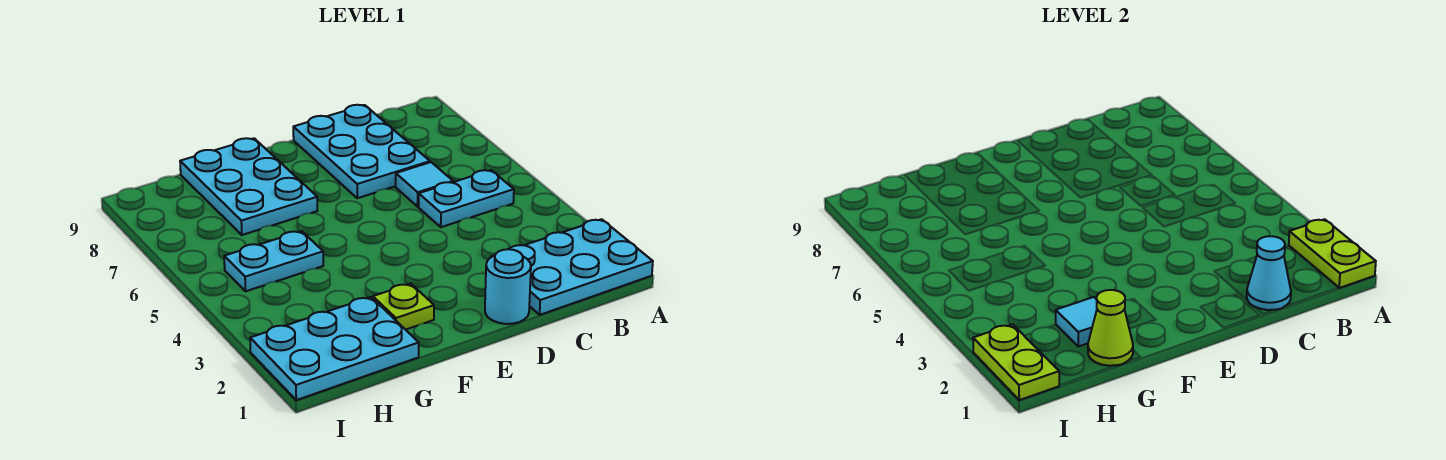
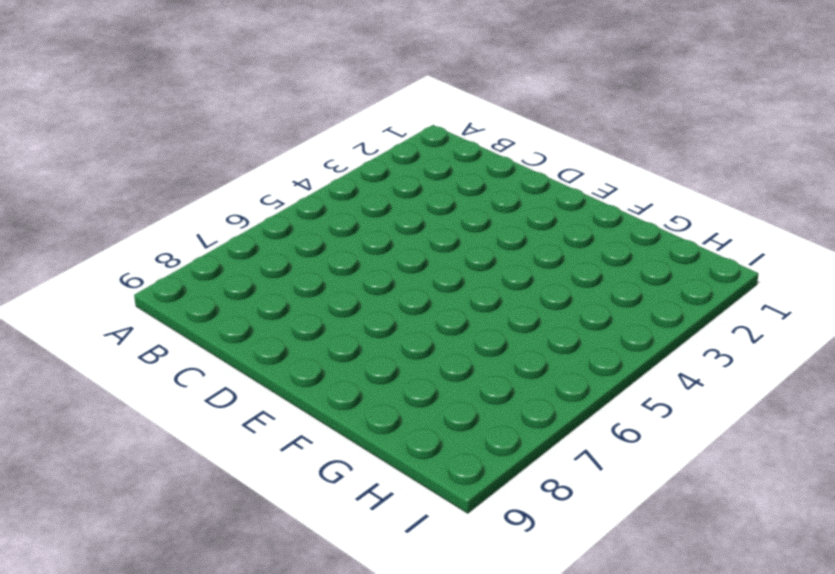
none -> cyan 2x3 plate [491,219,653,315]
none -> cyan 1x2 plate [419,170,514,227]
none -> cyan 1x1 tile [396,162,453,207]

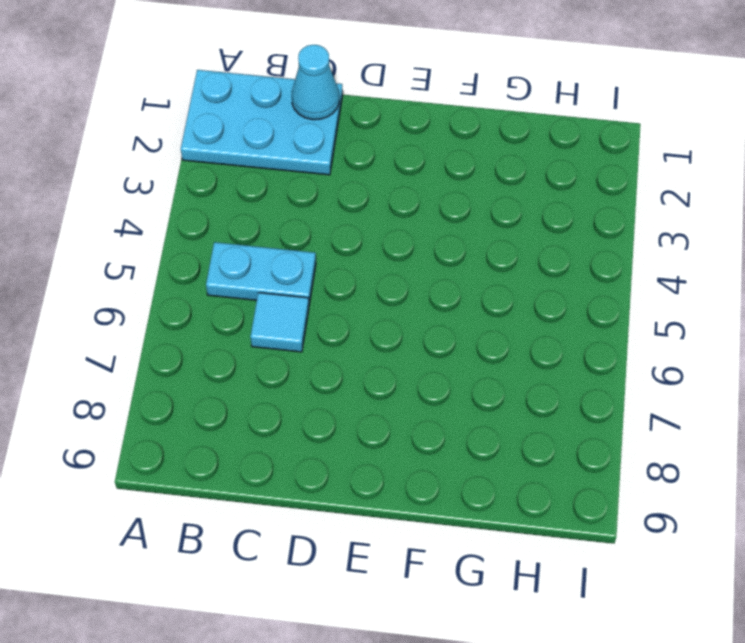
none -> cyan 2x3 plate [293,105,430,198]
none -> cyan 1x1 round brick [485,249,531,324]
none -> lime 1x1 plate [373,284,434,330]

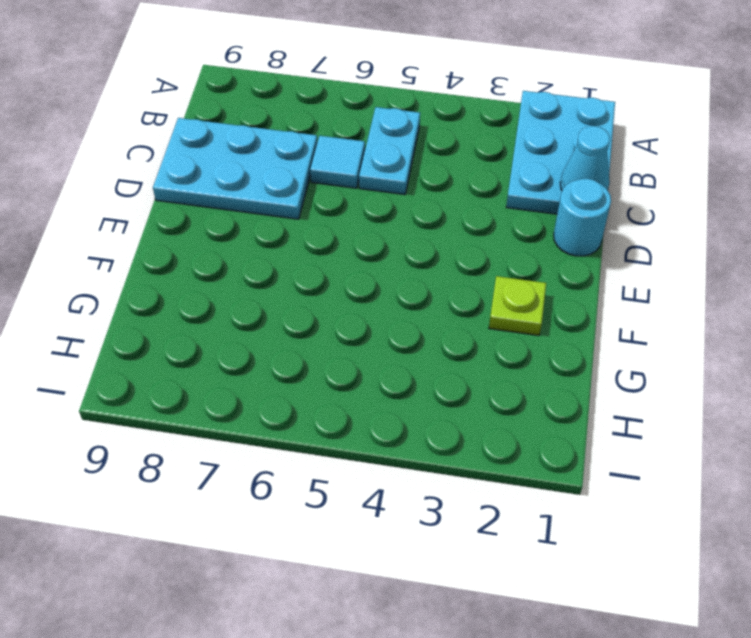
none -> cyan 2x3 plate [180,138,317,235]
none -> cyan 2x3 plate [250,297,419,400]
none -> cyan 1x2 plate [224,231,323,291]

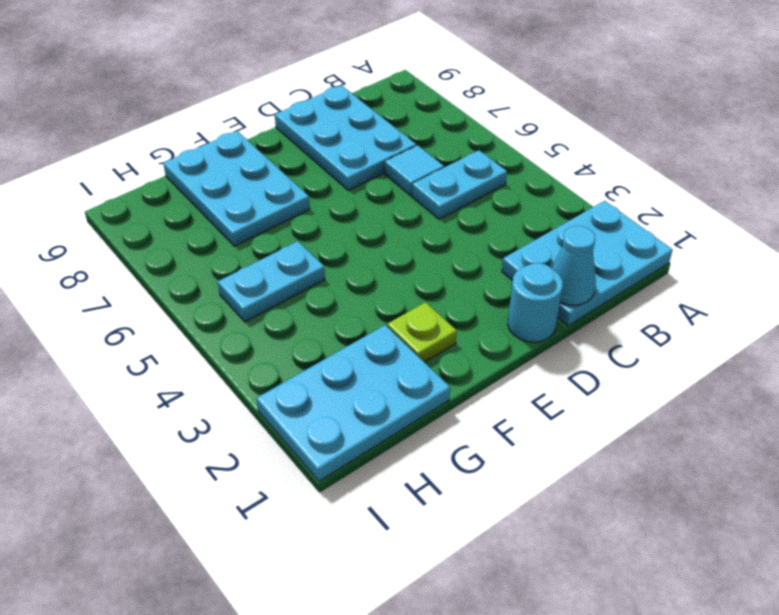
none -> lime 1x2 plate [1289,219,1376,288]
none -> lime 1x1 cone [1088,290,1133,366]
none -> cyan 1x1 tile [1056,297,1097,346]

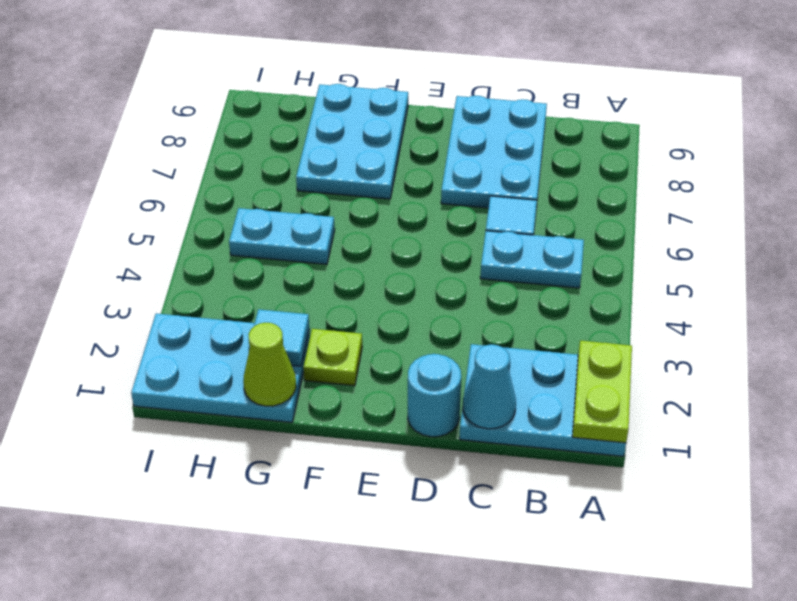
none -> lime 1x2 plate [973,324,1059,400]

